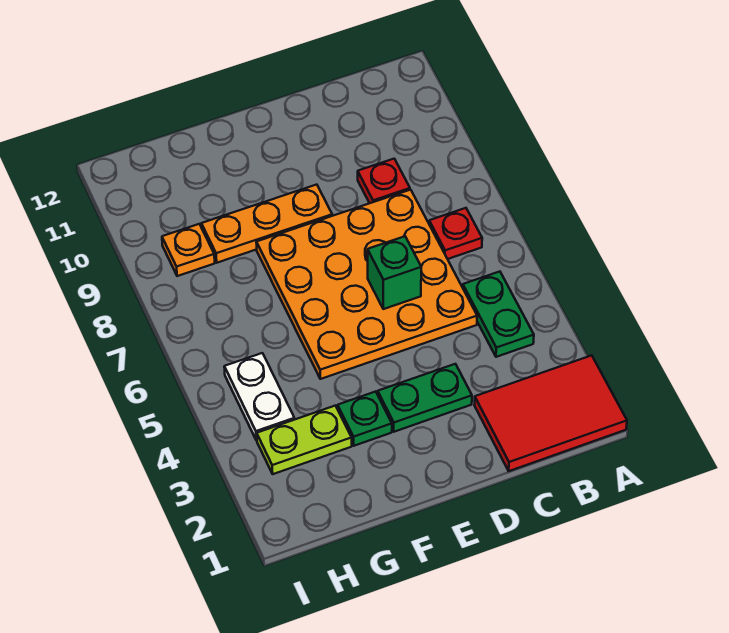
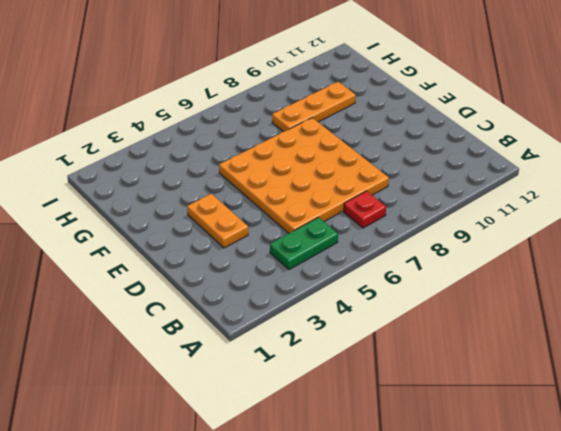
orange 1x2 plate [187,194,248,248] -> green 1x2 plate [378,364,472,432]
orange 1x3 plate [272,82,356,132] -> orange 1x3 plate turned to [201,185,332,263]
none -> red 2x3 tile [474,355,627,471]
none -> red 1x1 plate [358,159,410,203]
none -> green 1x1 plate [338,392,392,446]

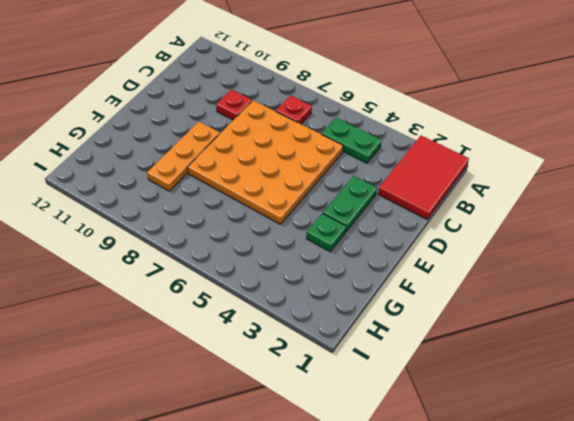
none -> lime 1x2 plate [257,406,352,474]
none -> white 1x2 plate [224,353,295,440]
none -> orange 1x1 plate [162,224,215,276]

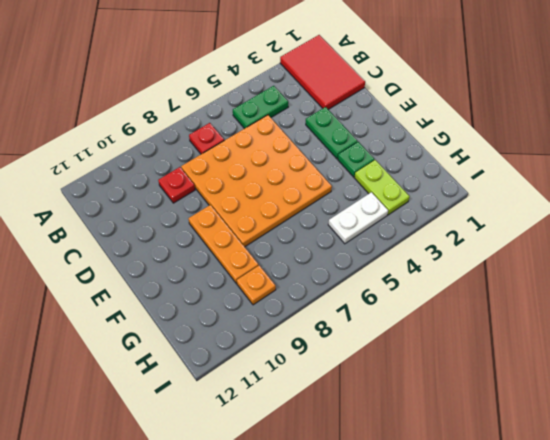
none -> green 1x1 brick [368,236,421,309]

